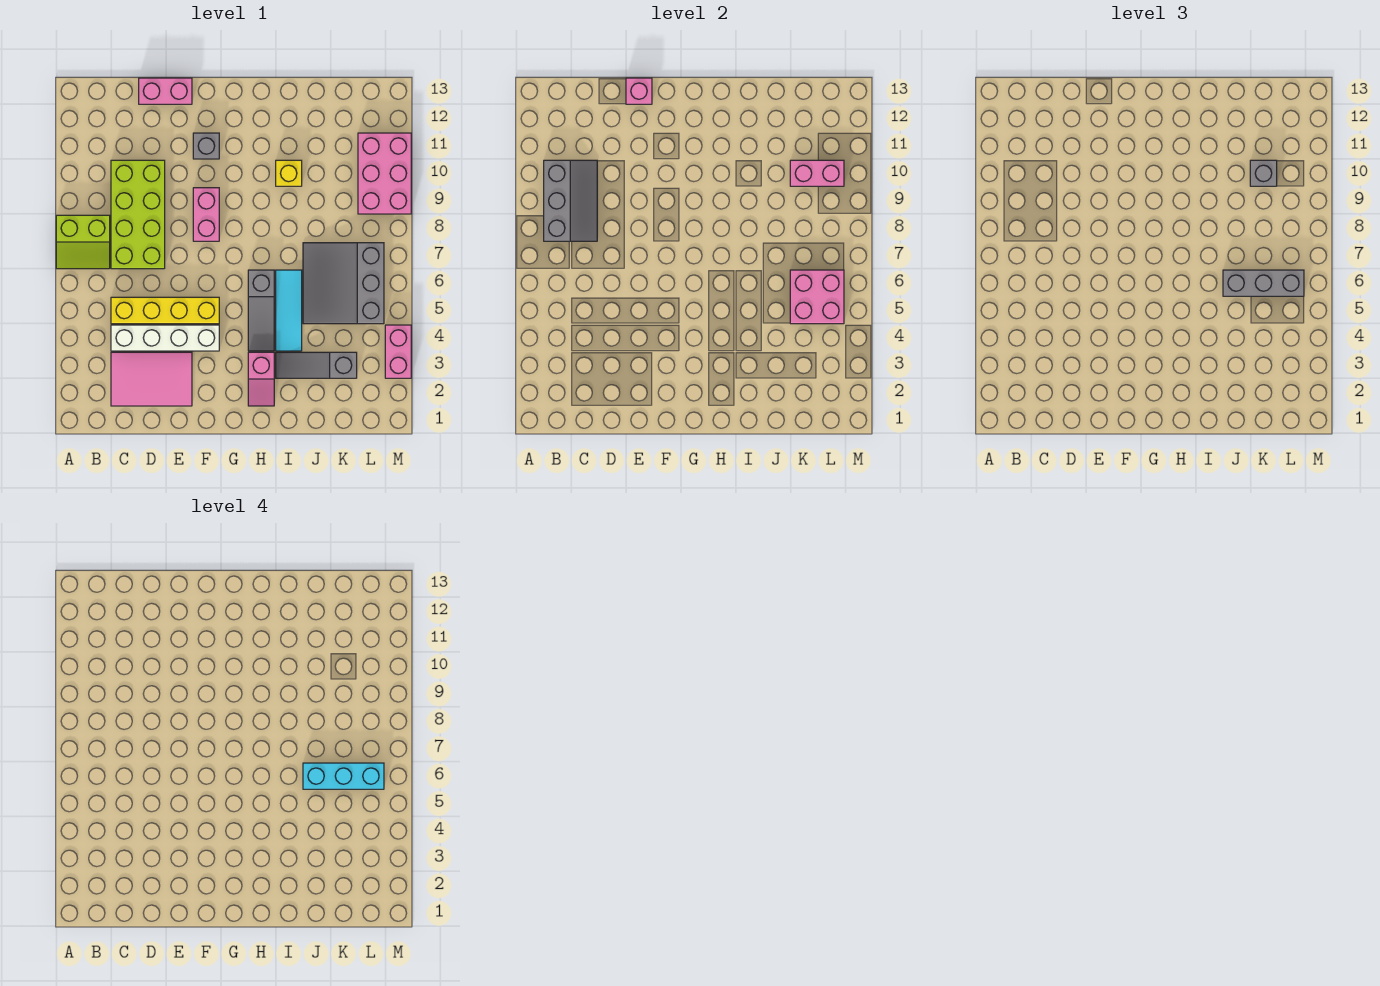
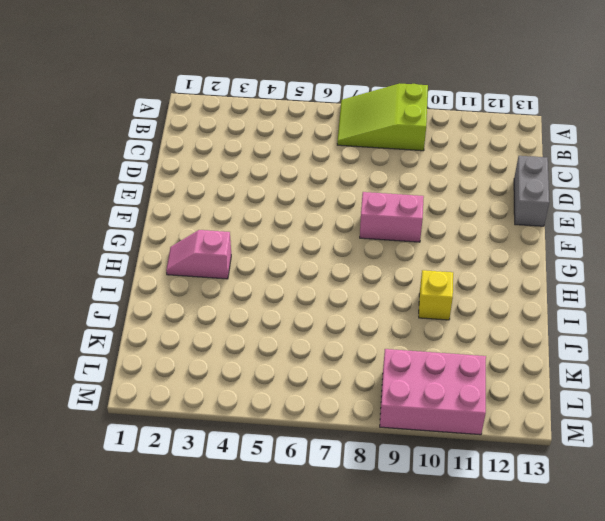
lime 2x3 slope [337,83,428,151] -> lime 2x2 slope [56,215,110,269]
grey 1x2 brick [514,156,549,226] -> pink 1x2 brick [139,78,192,104]
none -> pink 2x3 tile [111,352,192,406]
none -> white 1x4 brick [111,325,219,351]
none -> yellow 1x4 brick [111,297,219,324]

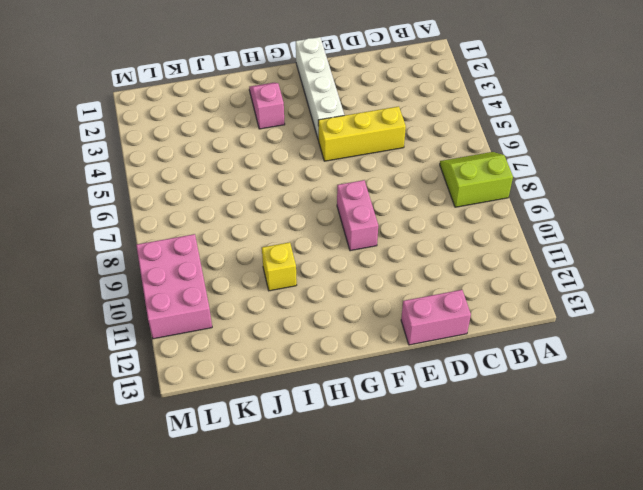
yellow 1x3 brick [318,106,406,161] -> yellow 1x4 brick [111,297,219,324]
white 1x4 brick [296,37,344,140] -> white 1x4 brick turned to [111,325,219,351]
none -> pink 2x3 tile [111,352,192,406]
none -> lime 2x4 brick [111,160,165,269]
none -> grey 1x1 brick [193,133,219,159]

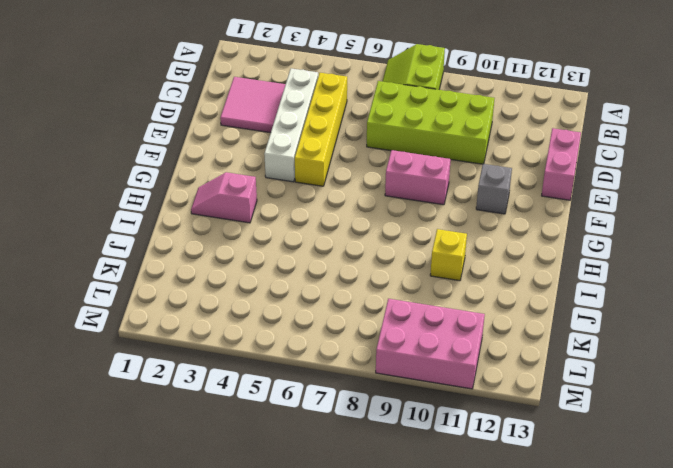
pink 2x2 tile [220,77,286,133] -> pink 2x3 tile [111,352,192,406]
none -> grey 1x3 slope [248,270,274,351]
none -> grey 1x3 slope [276,352,357,378]
none -> cyan 1x3 tile [276,270,302,351]

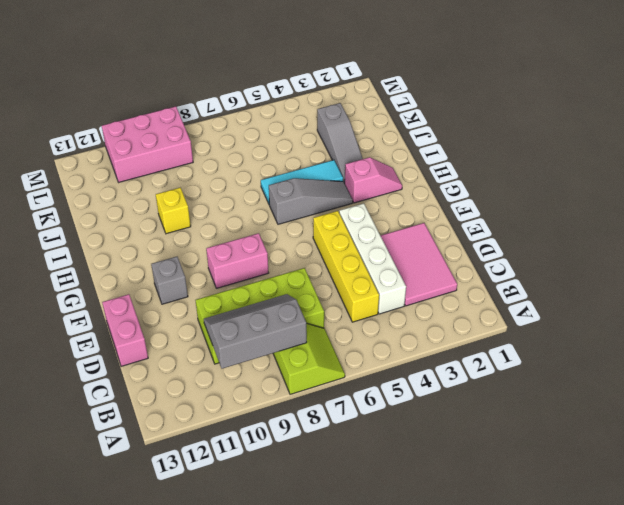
none -> grey 3x3 slope [303,243,384,324]
none -> pink 1x2 brick [385,325,411,378]
none -> pink 1x1 brick [626,78,652,104]

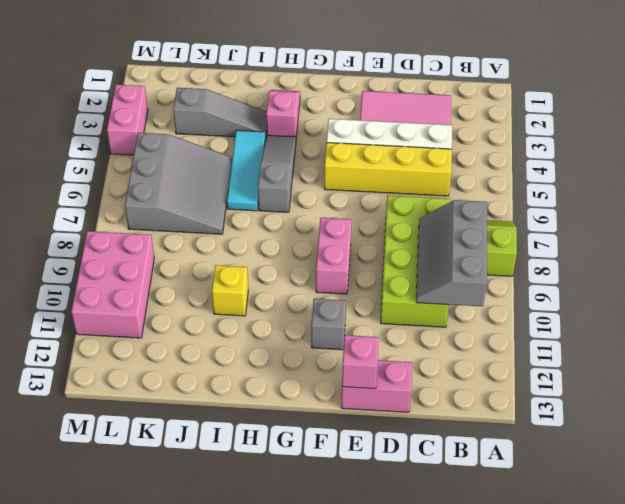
none -> pink 2x2 brick [790,270,844,324]
none -> pink 1x2 brick [790,160,844,186]
none -> grey 1x3 brick [1223,270,1304,296]

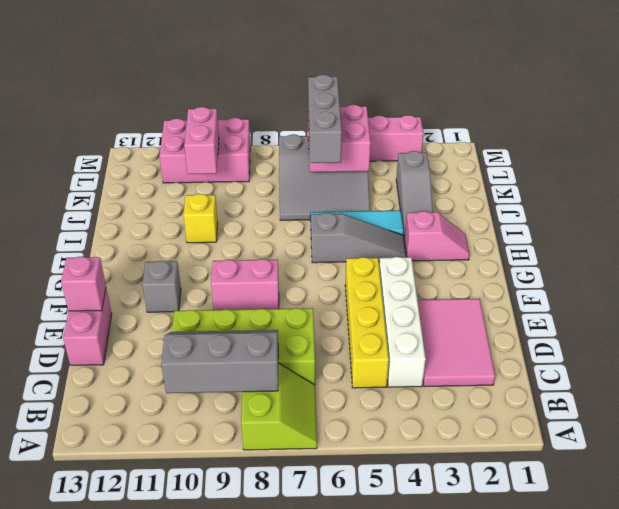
none -> grey 1x1 brick [1250,160,1277,186]
none -> cyan 1x3 brick [303,763,384,789]

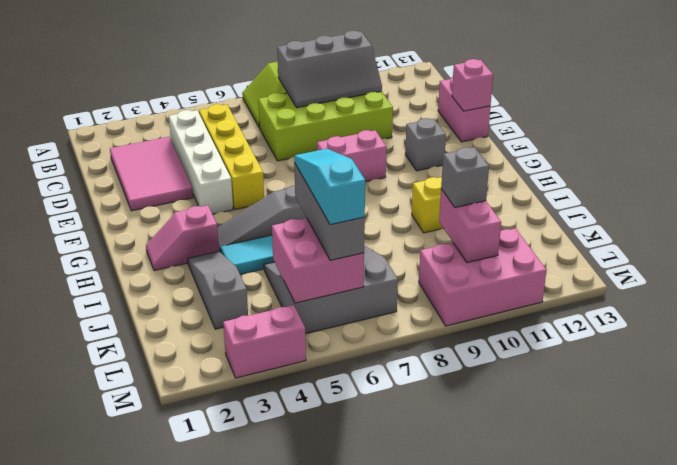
cyan 1x3 slope [294,149,365,225] -> cyan 1x3 brick [303,763,384,789]

